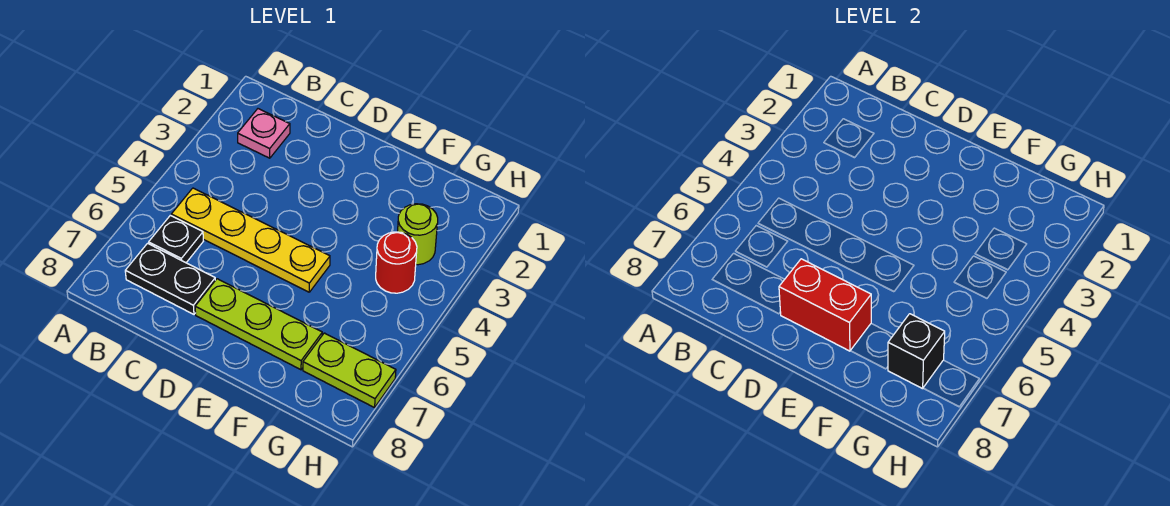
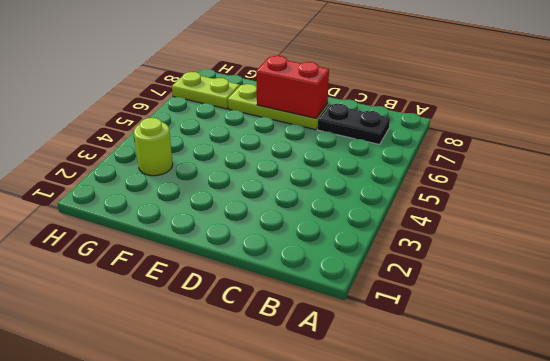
none -> pink 1x1 plate [238,109,290,158]
none -> yellow 1x4 plate [171,188,330,292]

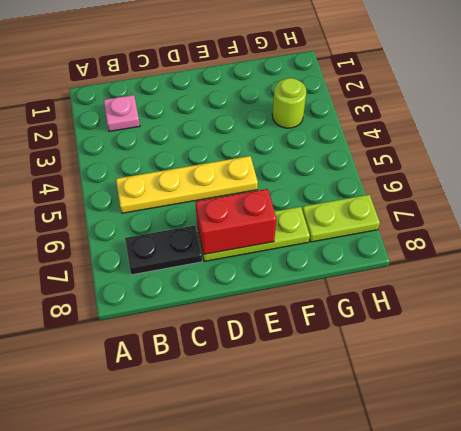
none -> black 1x1 plate [149,215,203,263]
none -> red 1x1 round brick [376,232,417,293]

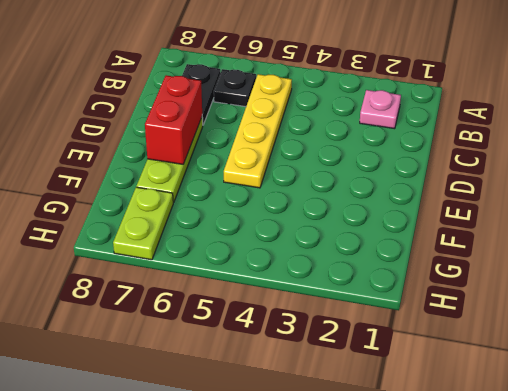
none -> lime 1x1 round brick [398,204,438,265]
none -> red 1x1 round brick [376,232,417,293]

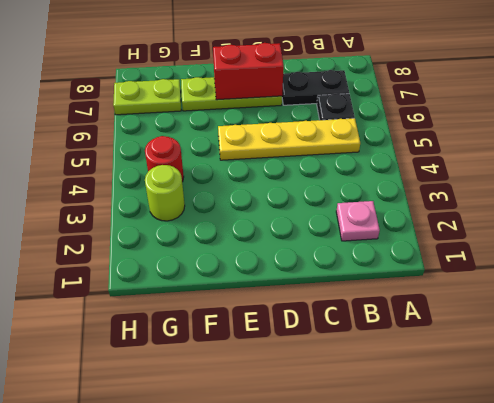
none -> black 1x1 brick [888,314,945,389]

